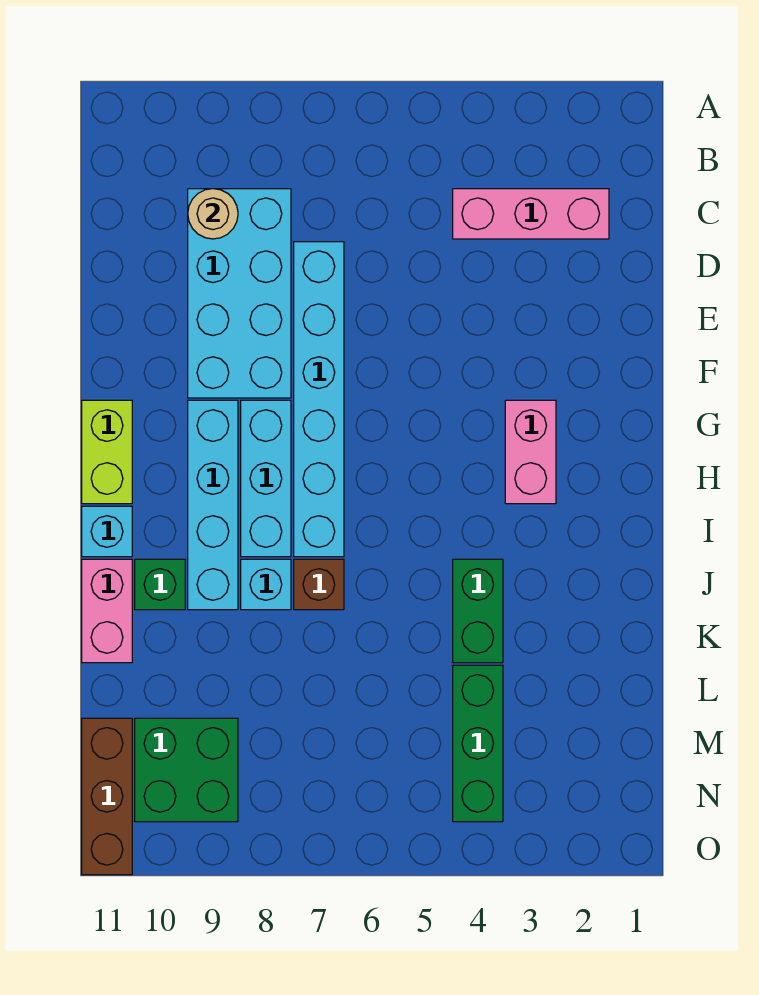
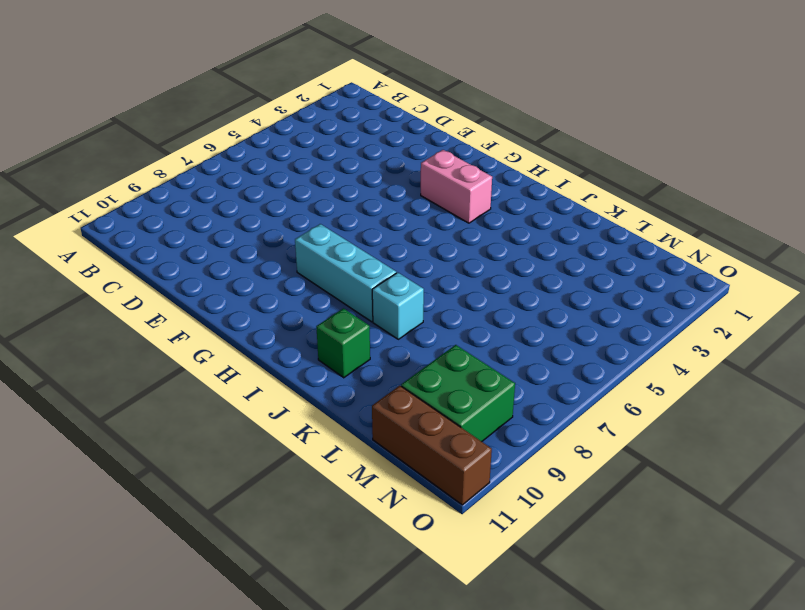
none -> pink 1x3 brick [453,189,609,239]
none -> cyan 2x4 brick [188,189,291,398]
none -> cyan 1x6 brick [294,242,344,557]

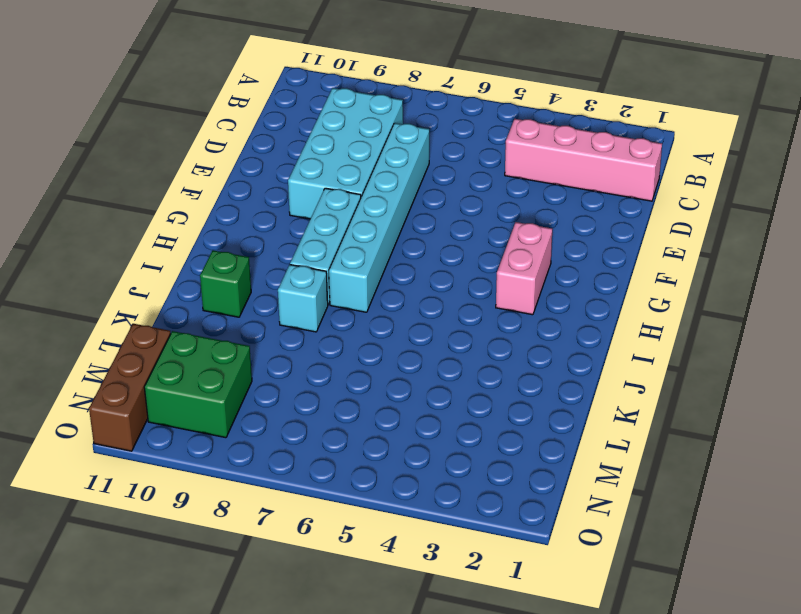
pink 1x4 brick [505,119,662,201] -> pink 1x3 brick [453,189,609,239]
none -> cyan 1x4 brick [188,400,238,610]
none -> lime 1x2 brick [82,400,132,504]
none -> cyan 1x1 brick [82,506,132,557]

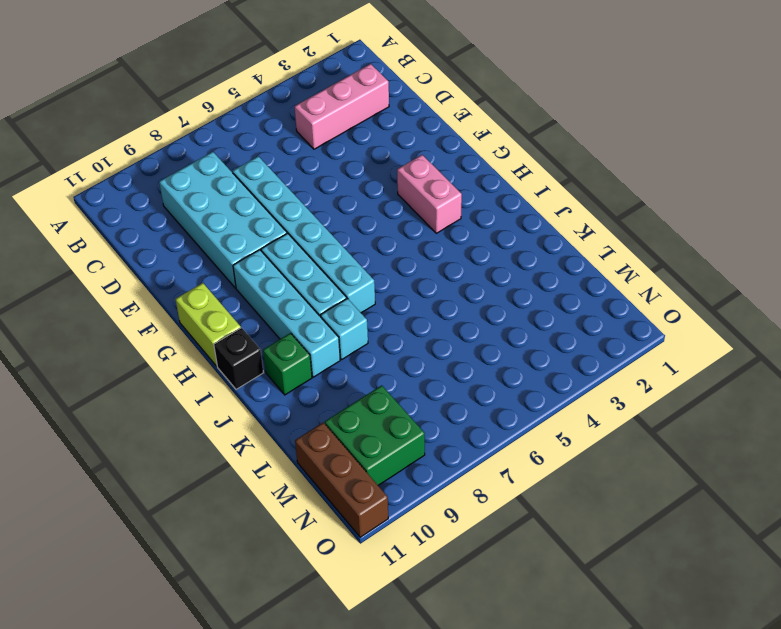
black 1x1 brick [214,328,263,389] -> cyan 1x1 brick [82,506,132,557]
none -> green 1x2 brick [453,559,503,663]
none -> brown 1x1 brick [294,559,344,610]
none -> pink 1x2 brick [82,559,132,663]

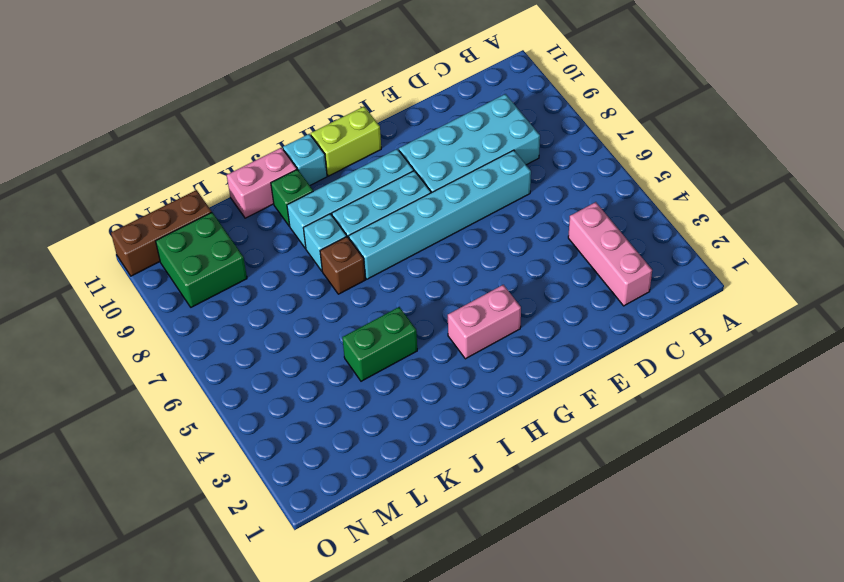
none -> green 1x3 brick [453,665,503,822]
none -> tan 1x1 round brick [188,189,238,239]

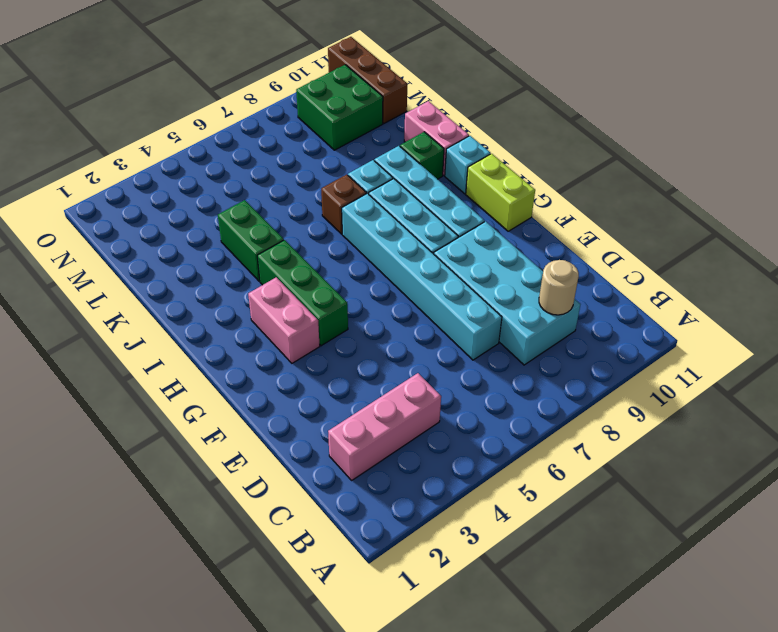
green 1x3 brick [257,240,348,346] -> green 1x3 brick moved to [453,665,503,822]

